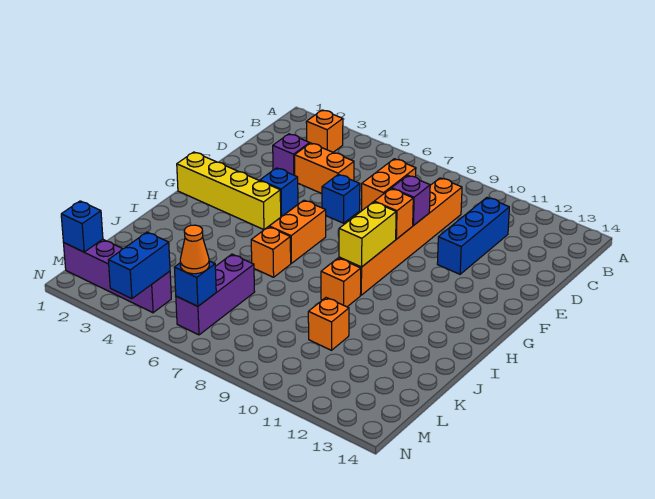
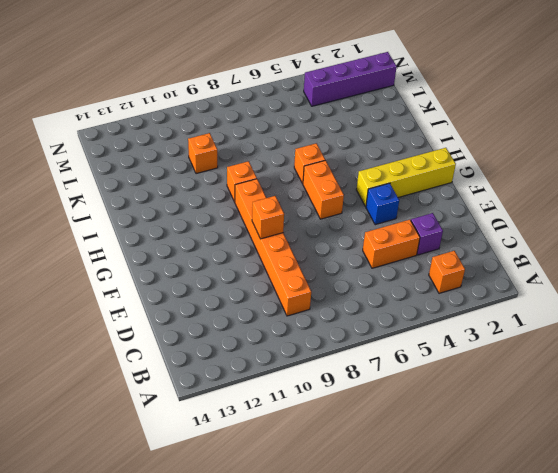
none -> orange 1x2 brick [362,159,416,210]
none -> blue 1x3 brick [437,198,509,274]
none -> blue 1x1 brick [322,174,360,223]

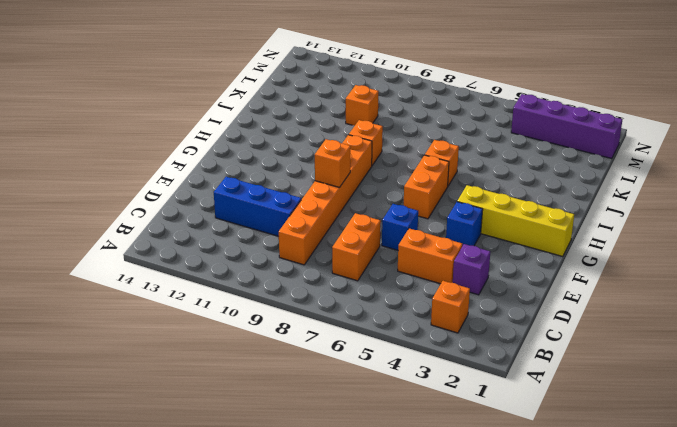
blue 1x3 brick [214,177,301,236] -> blue 1x3 brick turned to [437,198,509,274]
none -> purple 1x3 brick [176,254,255,335]
none -> purple 1x1 brick [392,175,430,226]
none -> yellow 1x2 brick [339,202,396,267]

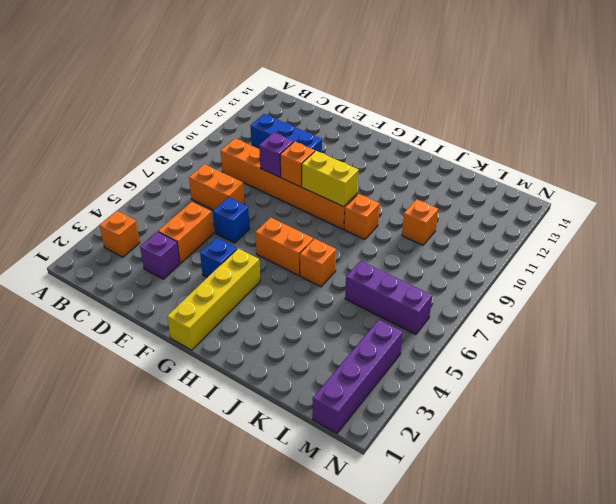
none -> blue 1x1 brick [61,201,103,252]
none -> blue 1x2 brick [108,232,170,299]
none -> blue 1x1 brick [174,261,216,306]

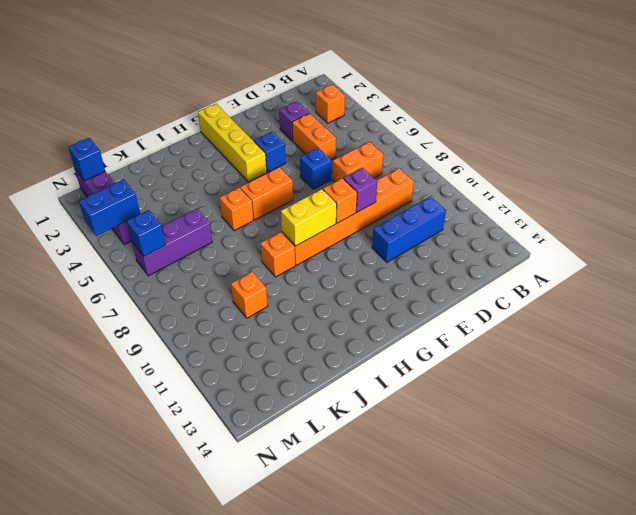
none -> orange 1x1 cone [180,225,209,274]

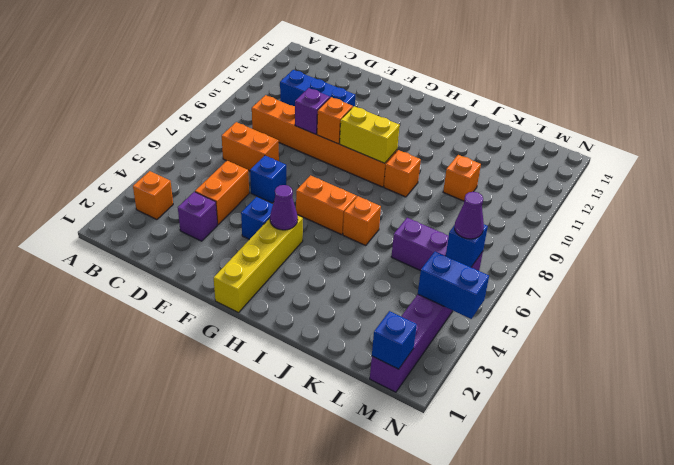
purple 1x1 cone [270,185,298,230] -> none
purple 1x1 cone [455,192,484,239] -> orange 1x1 cone [180,225,209,274]

